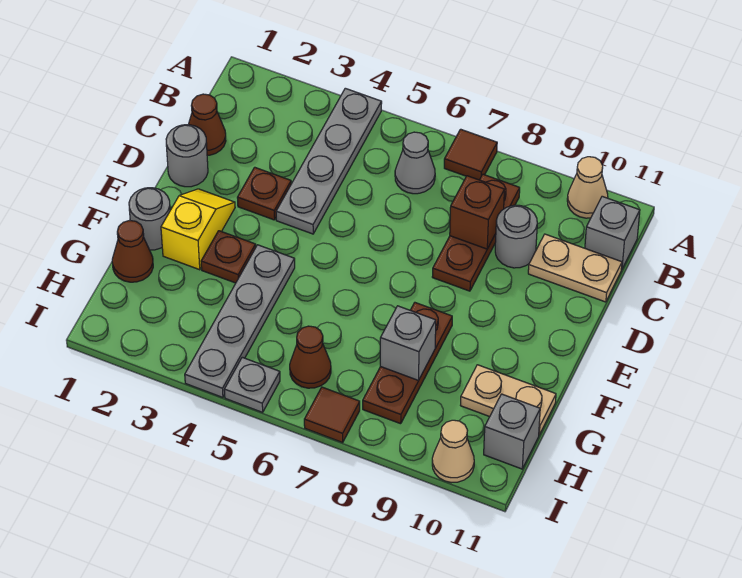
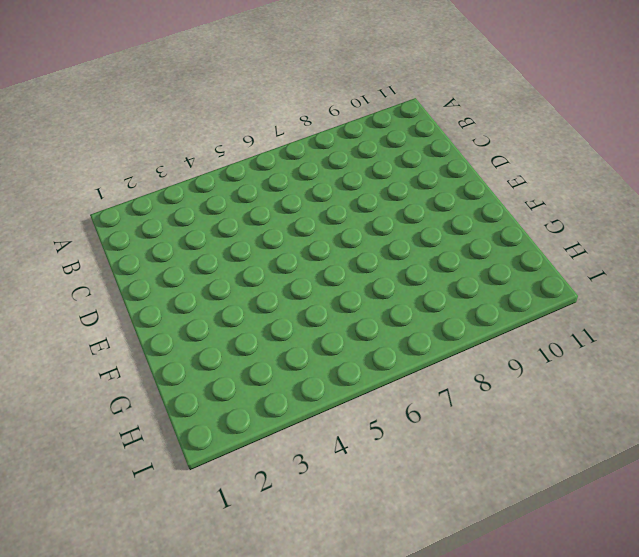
none -> grey 1x4 plate [276,88,382,234]
none -> brown 1x1 tile [444,129,497,180]
none -> tan 1x1 cone [567,157,608,218]

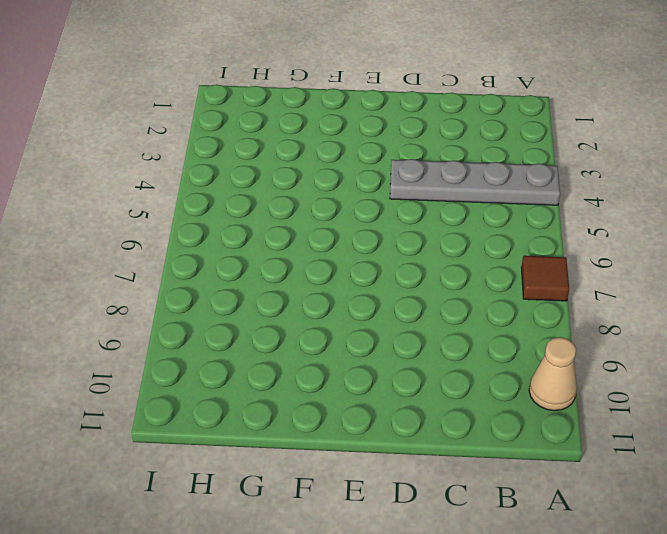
none -> grey 1x1 cone [395,132,435,194]
none -> brown 1x3 plate [432,174,520,291]
none -> grey 1x1 brick [585,196,640,270]

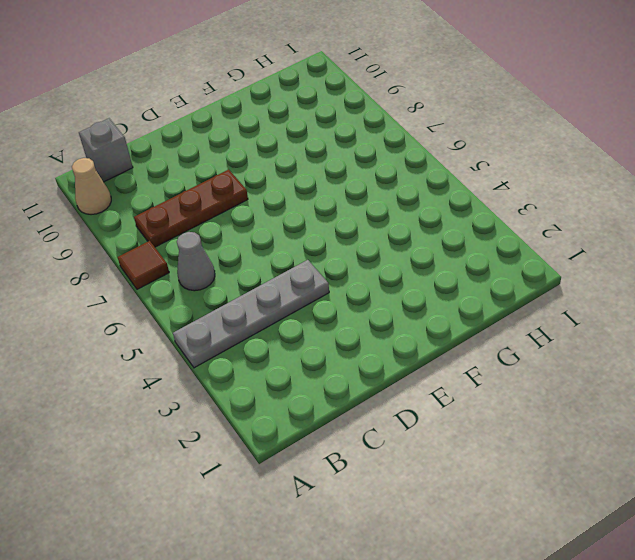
none -> brown 1x1 cone [188,94,226,155]
none -> grey 1x1 round brick [495,205,537,268]
none -> tan 1x2 plate [528,234,622,302]

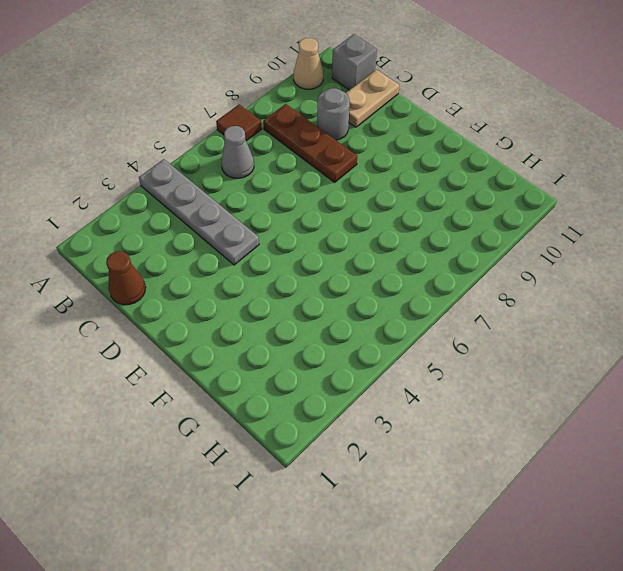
none -> grey 1x1 round brick [166,125,208,187]
none -> brown 1x1 plate [237,167,291,220]
none -> yellow 1x2 slope [161,189,235,270]

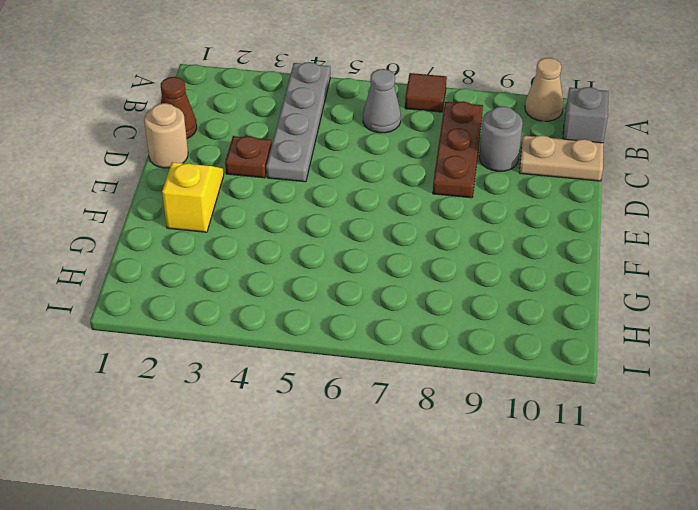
tan 1x1 round brick [144,103,188,168] -> grey 1x1 round brick [166,125,208,187]
none -> grey 1x1 round brick [129,188,170,250]
none -> brown 1x1 plate [201,231,256,283]
none -> grey 1x4 plate [185,245,295,397]

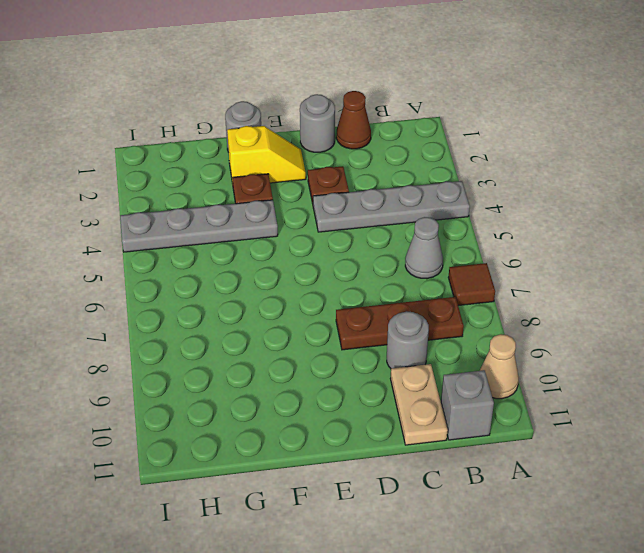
none -> brown 1x3 plate [363,303,452,424]
none -> brown 1x1 cone [112,221,153,282]
none -> tan 1x2 plate [460,365,556,435]

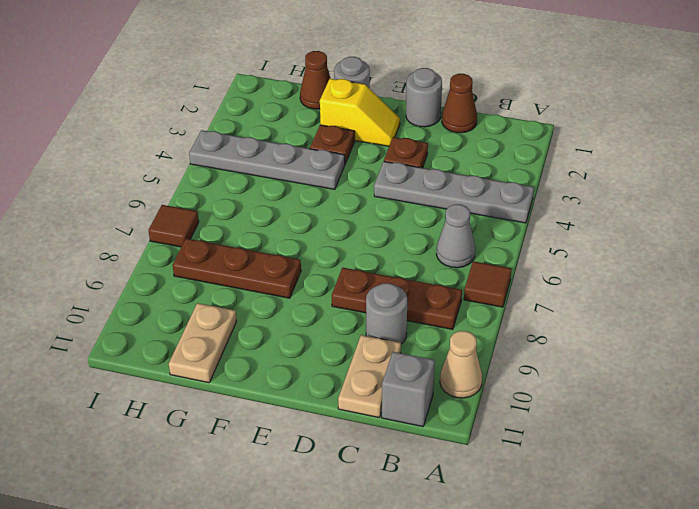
none -> brown 1x1 cone [290,326,331,388]
none -> grey 1x1 brick [484,394,540,469]
none -> grey 1x1 plate [224,357,280,412]

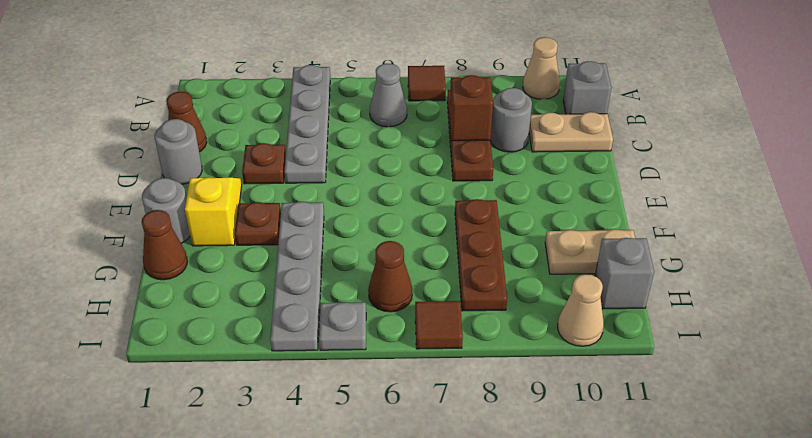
none -> grey 1x1 brick [380,306,436,380]

